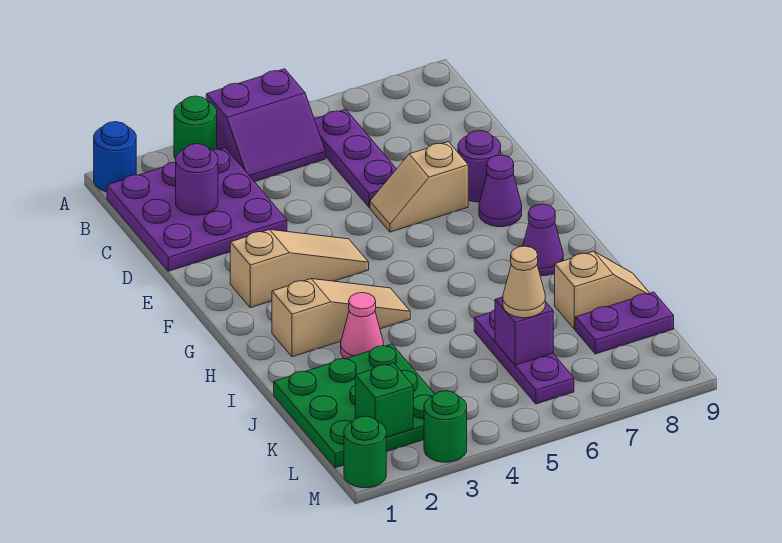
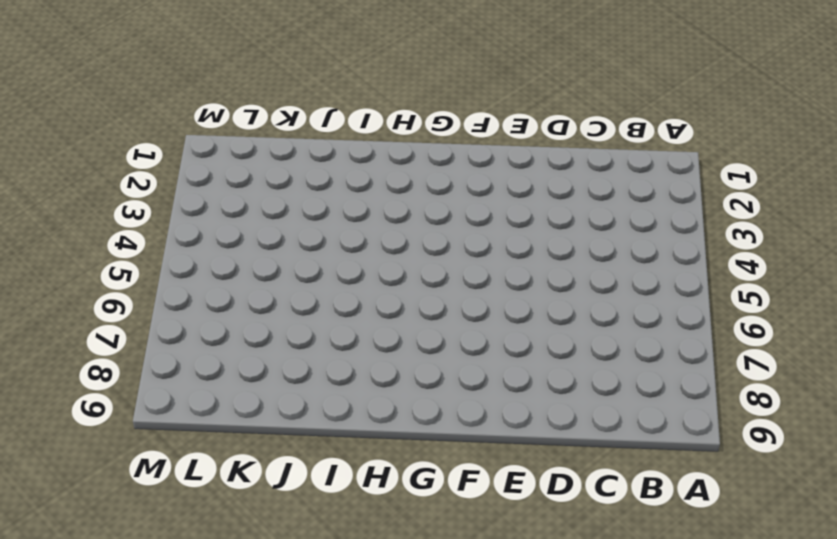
none -> blue 1x1 round brick [94,122,136,192]
none -> green 1x1 round brick [174,96,217,159]
none -> purple 2x2 slope [206,69,325,182]

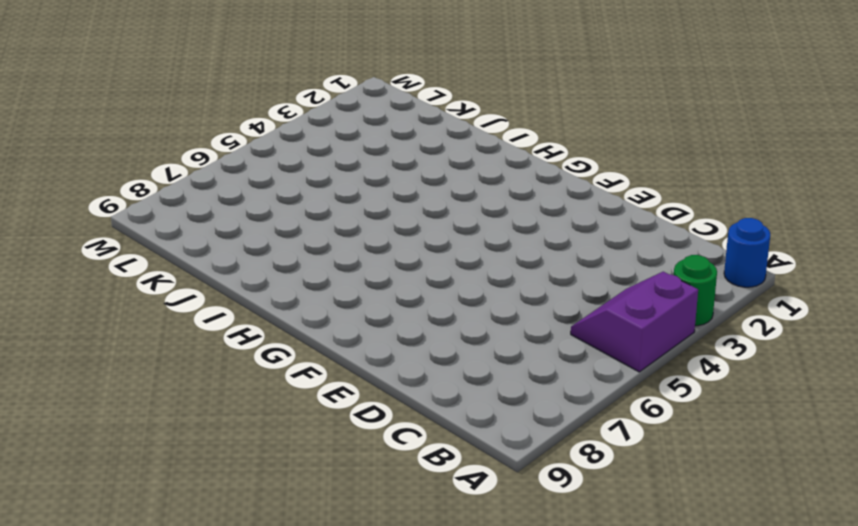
none -> purple 3x3 plate [107,148,287,271]
none -> purple 1x3 plate [314,109,396,208]
none -> tan 1x2 slope [370,142,468,232]

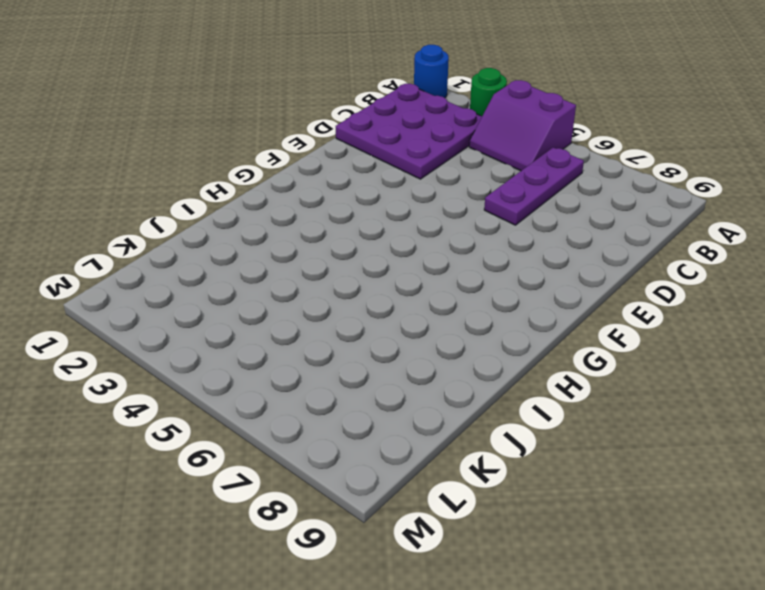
none -> tan 1x2 slope [370,142,468,232]
none -> purple 1x1 round brick [458,131,501,202]
none -> tan 1x3 slope [230,230,369,308]

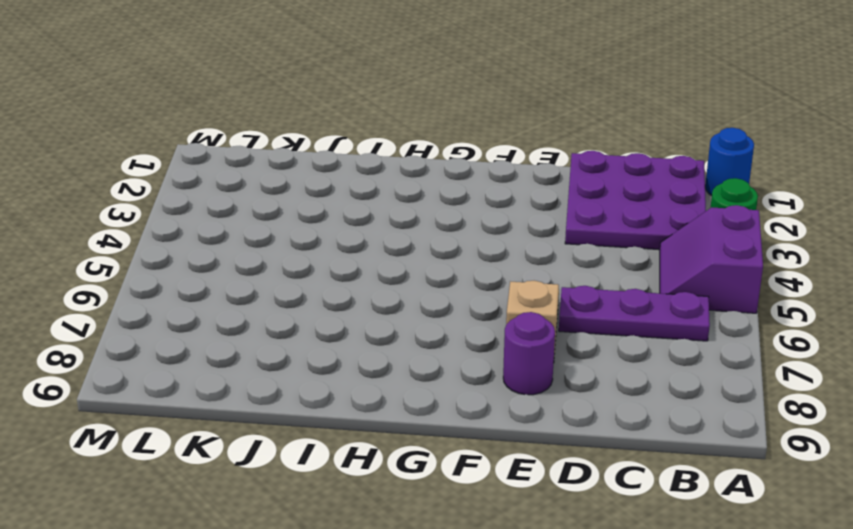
none -> tan 1x3 slope [230,230,369,308]
none -> purple 1x1 cone [479,155,522,227]
none -> tan 1x3 slope [272,279,410,357]

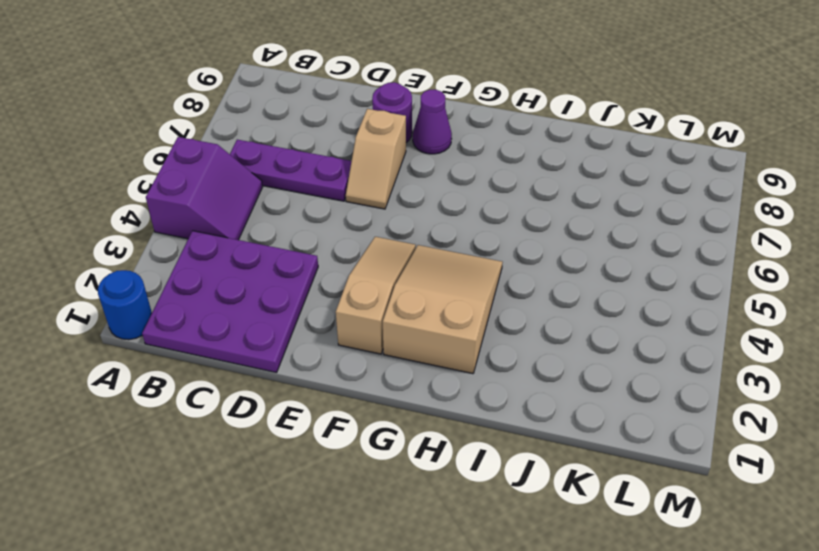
tan 2x3 slope [383,245,503,374] -> tan 1x3 slope [272,279,410,357]
none -> green 1x1 round brick [174,96,217,159]
none -> purple 1x1 cone [523,204,563,276]
none -> pink 1x1 cone [341,293,383,359]

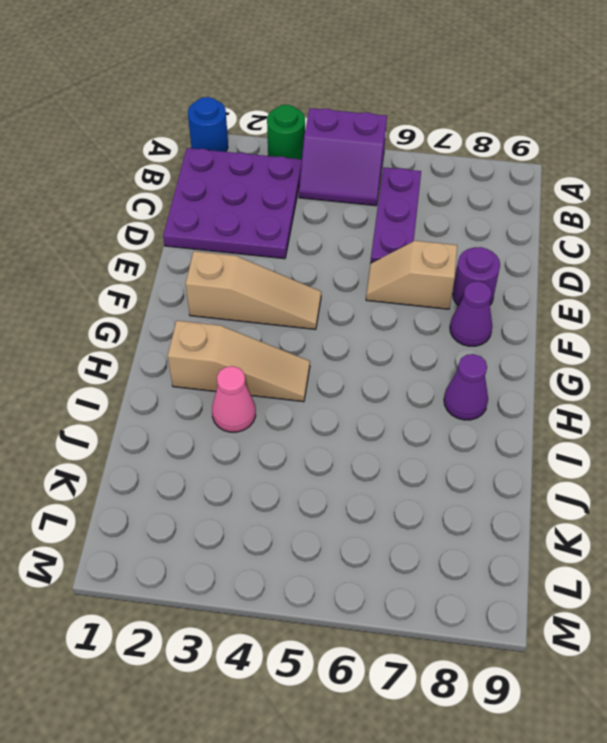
none -> green 3x3 plate [274,344,434,468]
none -> purple 1x3 plate [474,310,574,404]
none -> tan 1x2 slope [555,251,649,329]

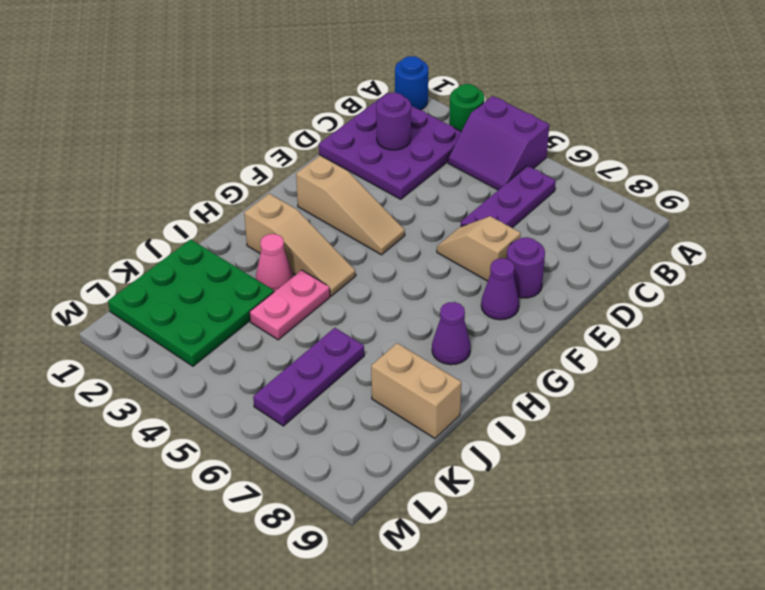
pink 1x2 plate [250,270,330,340] -> none
tan 1x2 brick [371,343,461,438] -> tan 1x2 slope [555,251,649,329]
none -> purple 1x2 plate [575,292,674,354]
none -> green 1x1 round brick [344,416,386,488]
none -> green 1x1 round brick [424,391,467,462]

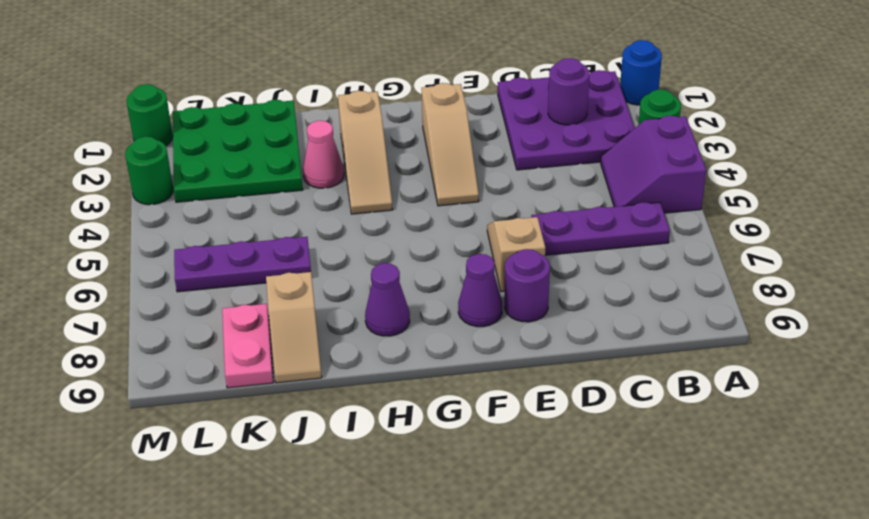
pink 1x2 plate [222,304,273,388] -> purple 1x2 plate [575,292,674,354]
none -> purple 1x1 brick [495,297,553,365]
none -> green 1x1 brick [355,363,413,437]
none -> tan 1x1 cone [503,246,545,318]

